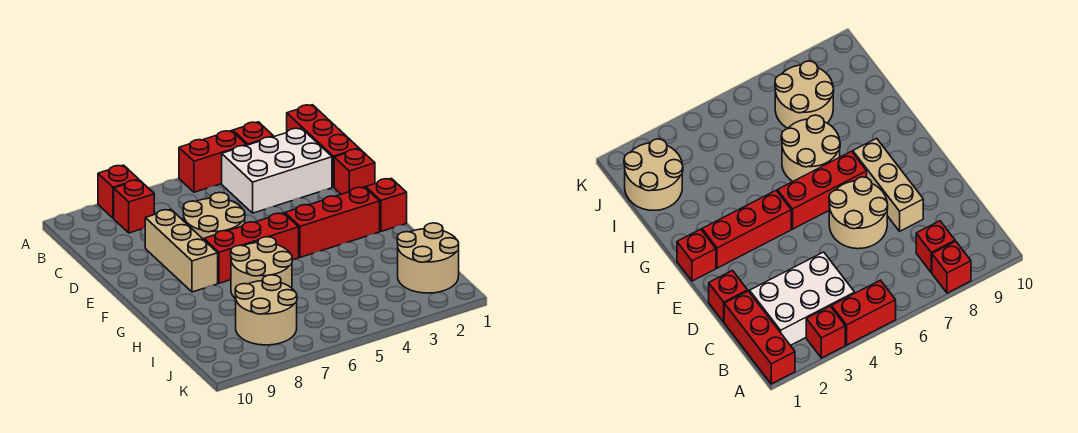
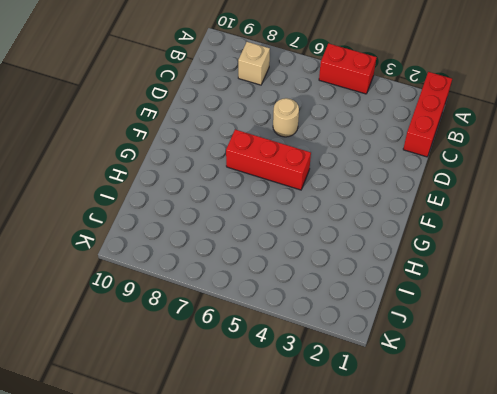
tan 1x1 brick [238,42,270,85] -> red 1x1 brick [114,180,154,233]
tan 1x1 round brick [273,98,299,137] -> tan 2x2 round brick [183,192,245,240]
none -> red 1x1 brick [233,122,274,145]
none -> red 1x1 brick [98,165,139,218]
none -> white 2x3 brick [222,128,332,213]

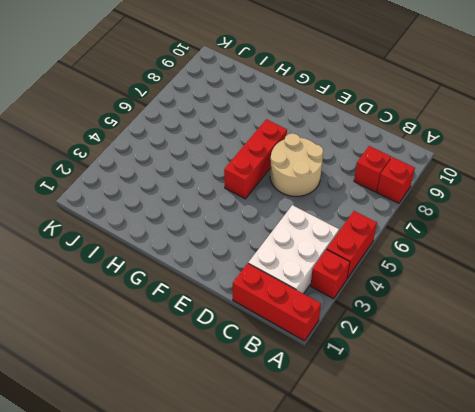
none -> red 1x1 brick [334,149,375,194]
none -> tan 1x3 brick [145,209,218,292]
none -> red 1x1 brick [366,178,407,231]

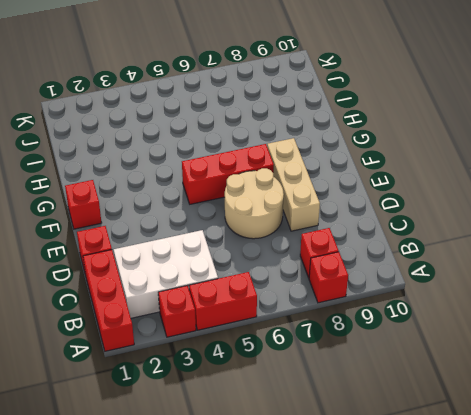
none -> red 1x3 brick [285,187,380,257]
none -> tan 2x2 round brick [231,237,292,299]
none -> tan 2x2 round brick [397,223,459,293]

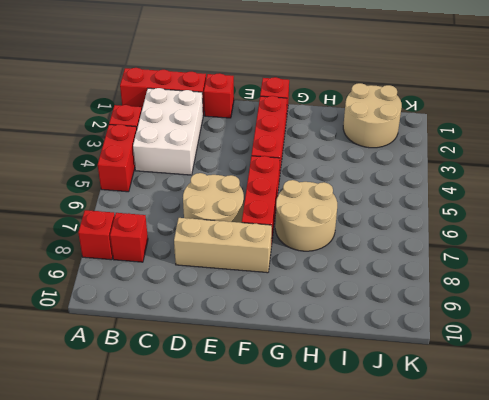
none -> tan 2x2 round brick [235,275,297,345]

